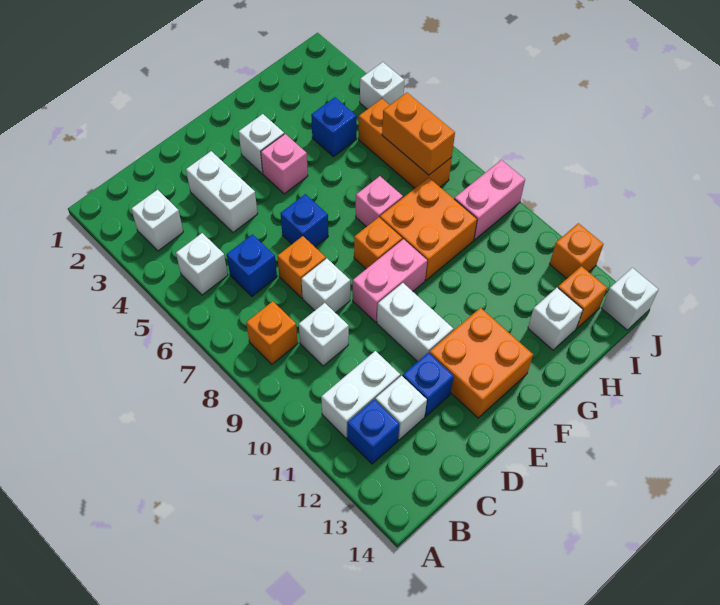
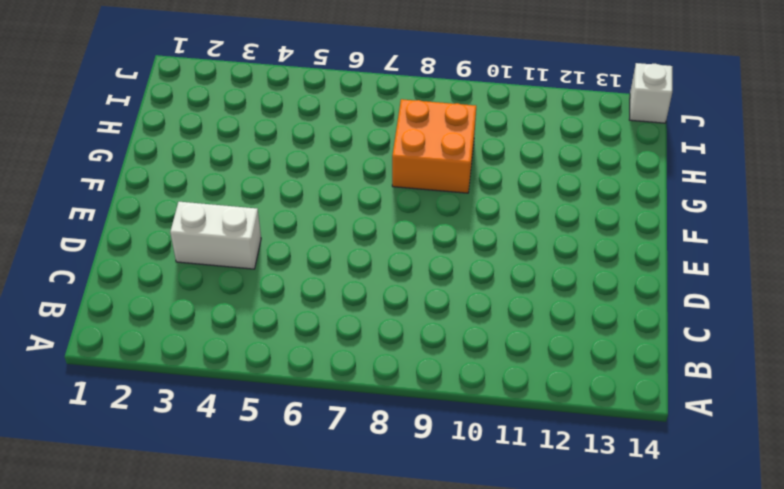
none -> white 1x1 brick [131,190,183,251]
none -> white 1x1 brick [176,233,228,295]
none -> orange 1x1 brick [246,301,298,364]
none -> white 1x2 brick [321,351,400,438]

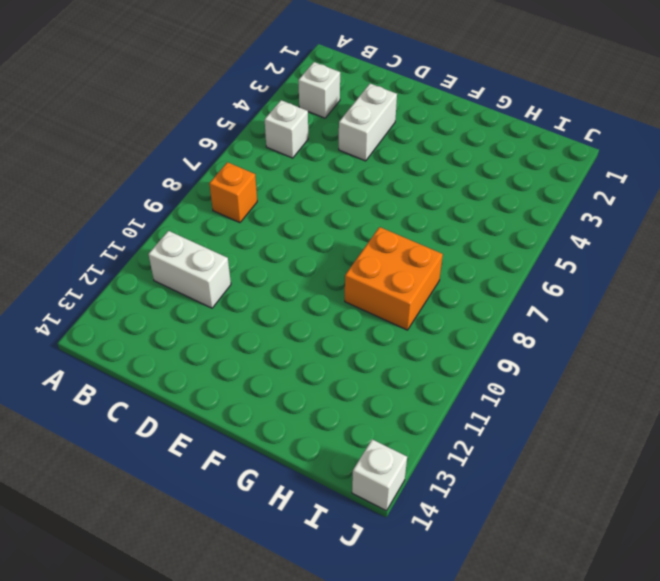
none -> blue 1x1 brick [347,399,400,464]
none -> blue 1x1 brick [227,235,277,296]
none -> white 1x1 brick [299,303,349,366]
none -> white 1x1 brick [375,376,427,440]

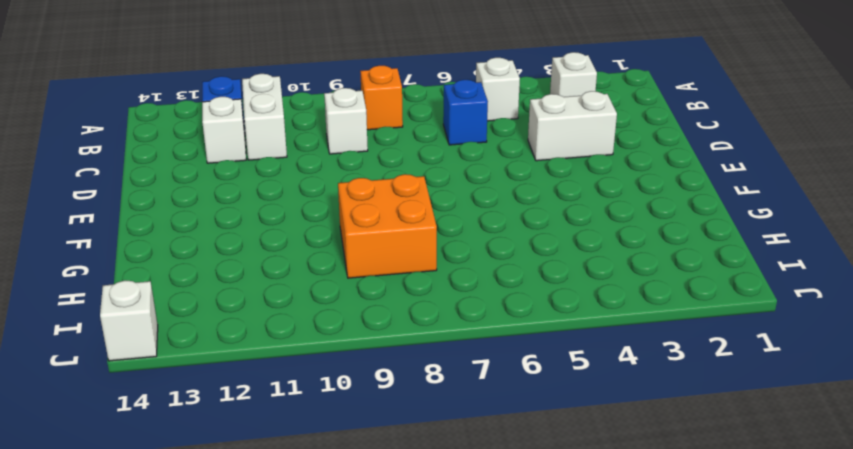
none -> orange 1x1 brick [277,236,326,298]
none -> white 1x1 brick [301,258,350,313]
none -> blue 1x1 brick [403,353,454,416]
none -> blue 1x1 brick [281,194,328,247]

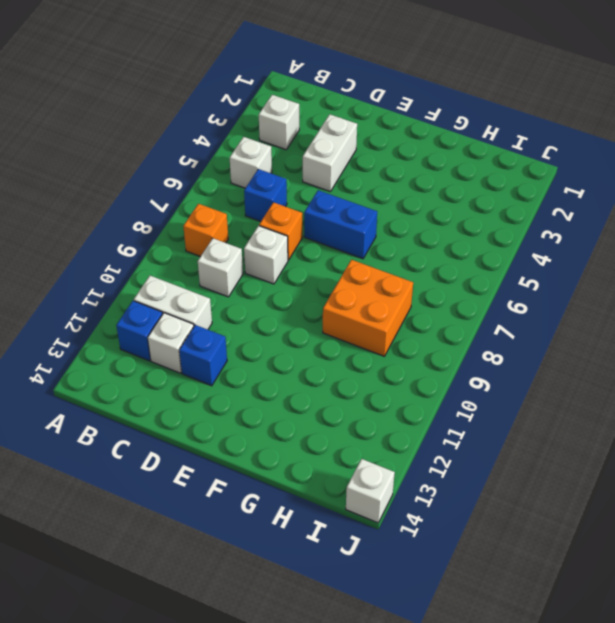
blue 1x2 brick [304,190,377,259] -> blue 1x1 brick [281,194,328,247]
none -> pink 1x2 brick [353,239,427,322]
none -> white 1x2 brick [377,283,453,362]
none -> orange 2x2 brick [430,308,533,418]
none -> white 1x1 brick [239,114,284,174]

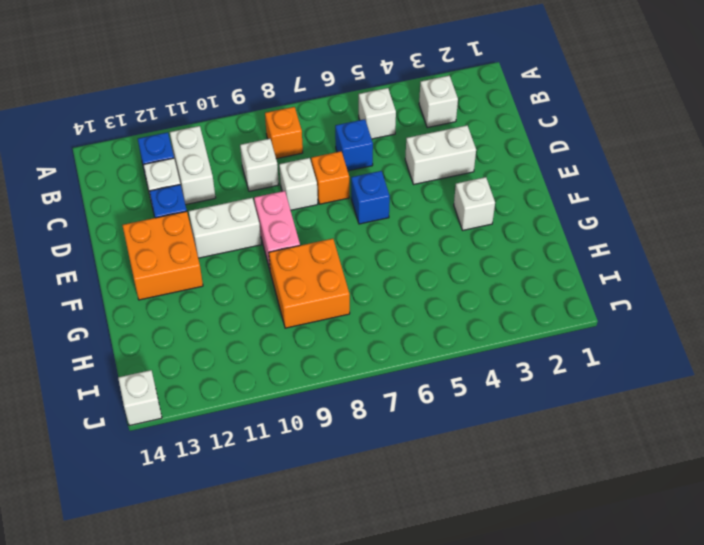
none -> pink 1x1 brick [261,134,308,194]
none -> orange 1x1 brick [354,217,402,269]
none -> pink 1x1 brick [356,176,403,227]
none -> blue 1x1 brick [311,97,357,157]

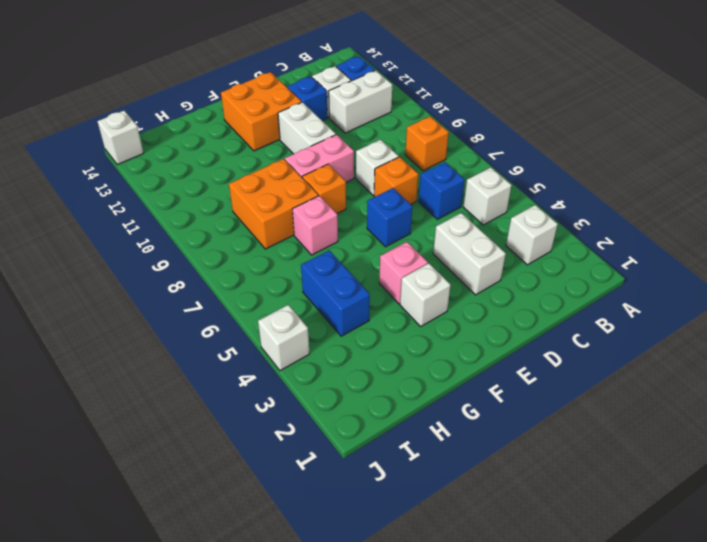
blue 1x2 brick [301,251,370,336] -> blue 1x1 brick [311,97,357,157]
none -> white 1x1 brick [299,303,349,366]
none -> white 1x1 brick [528,288,583,350]
none -> orange 1x3 brick [358,99,452,188]
none -> pink 1x2 brick [454,160,525,240]

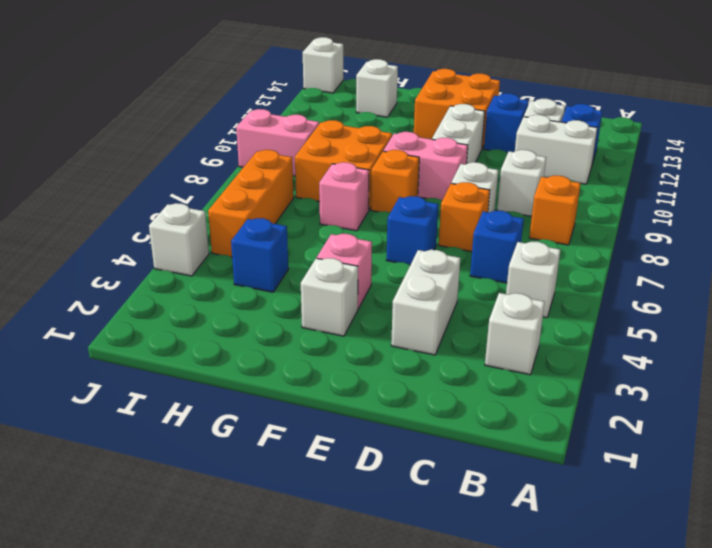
none -> orange 1x1 brick [558,266,607,328]
none -> orange 1x1 brick [550,223,603,279]
none -> orange 1x2 brick [382,93,455,175]

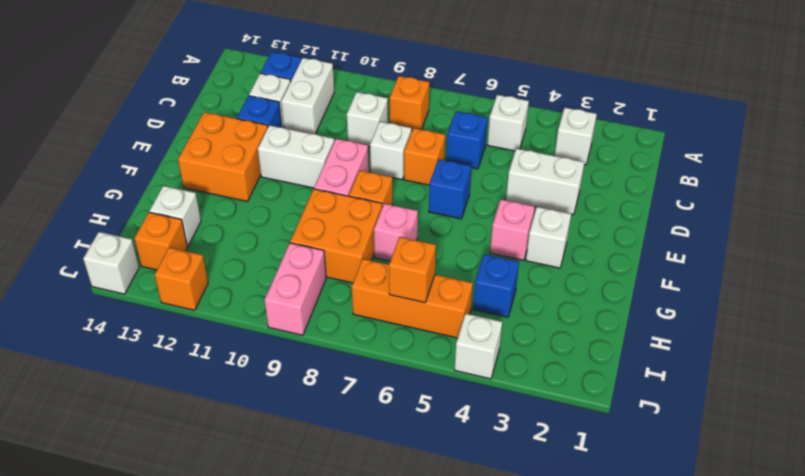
orange 1x1 brick [389,237,436,303] -> orange 1x2 brick [382,93,455,175]

